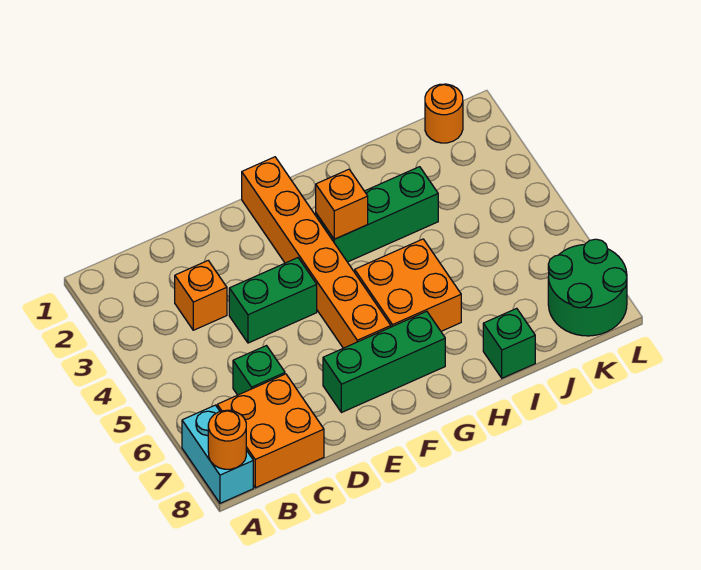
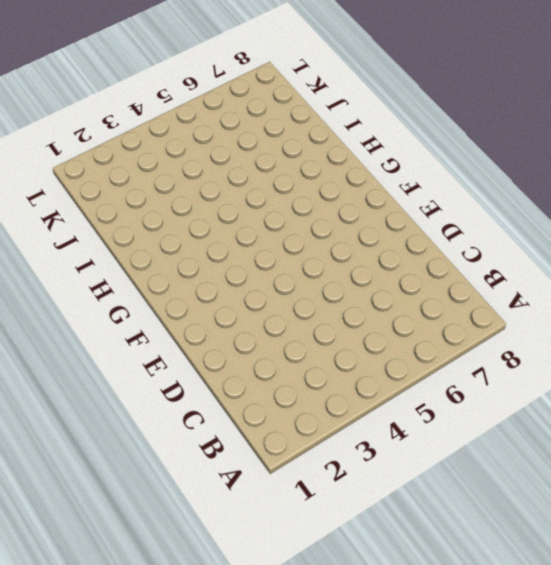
none -> cyan 1x2 brick [182,405,253,503]
none -> orange 2x2 brick [217,374,324,488]
none -> orange 1x1 brick [175,261,227,330]

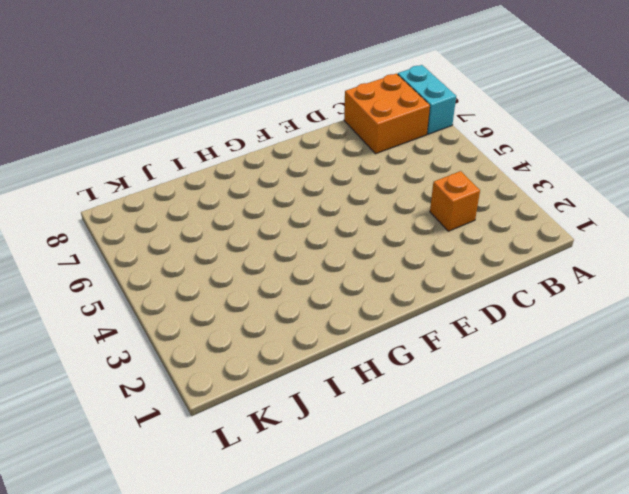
none -> green 1x1 brick [233,346,285,395]
none -> green 1x2 brick [229,258,317,343]
none -> green 1x3 brick [323,311,445,413]

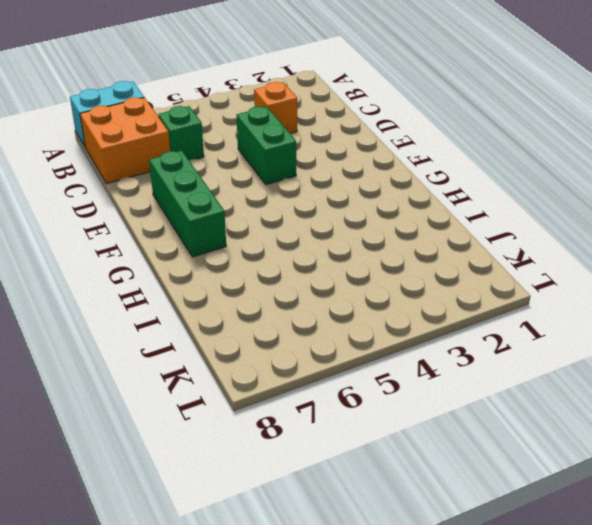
none -> orange 1x6 brick [242,157,391,348]
none -> green 1x3 brick [316,167,438,262]
none -> orange 2x2 brick [355,239,461,331]

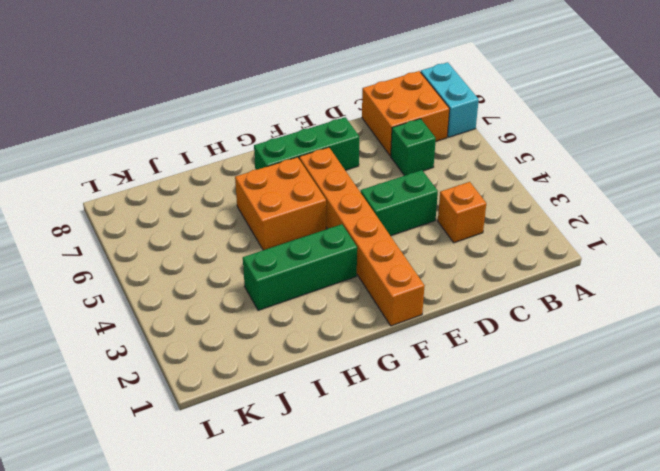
none -> green 1x1 brick [483,308,535,378]
none -> orange 1x1 round brick [425,84,463,143]
none -> green 2x2 round brick [548,239,627,336]

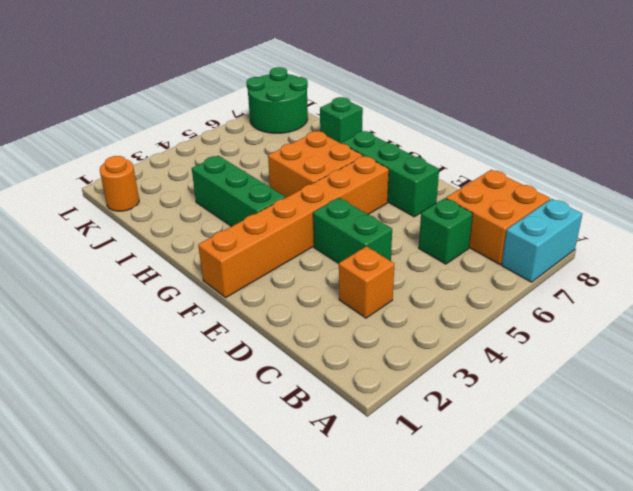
none -> orange 1x1 round brick [208,410,246,469]
none -> orange 1x1 brick [316,169,368,239]

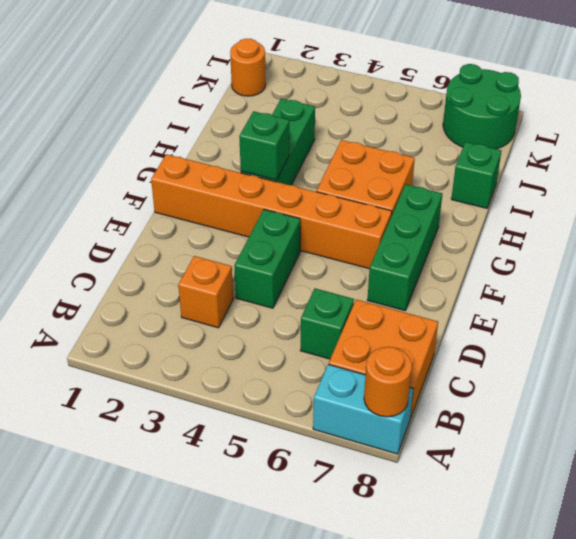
green 1x1 brick [239,111,289,180] -> orange 1x1 brick [316,169,368,239]

